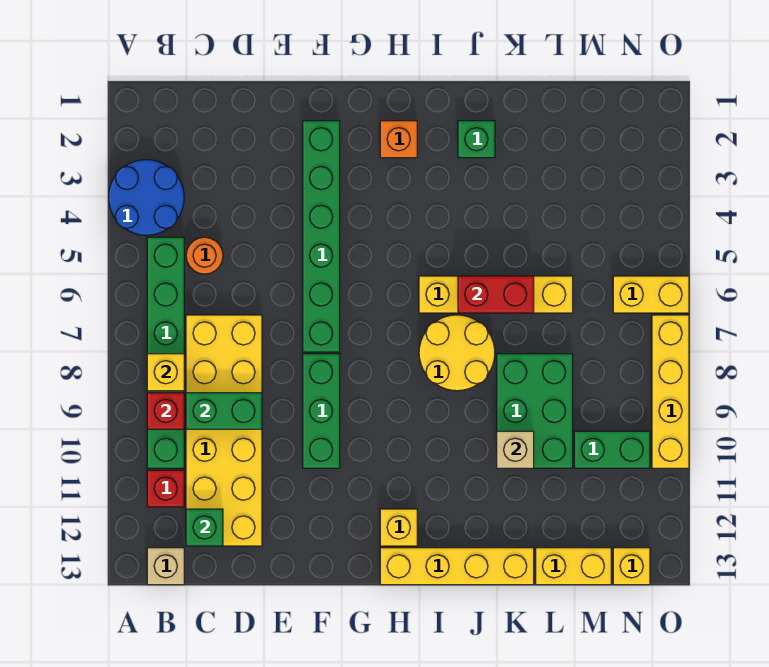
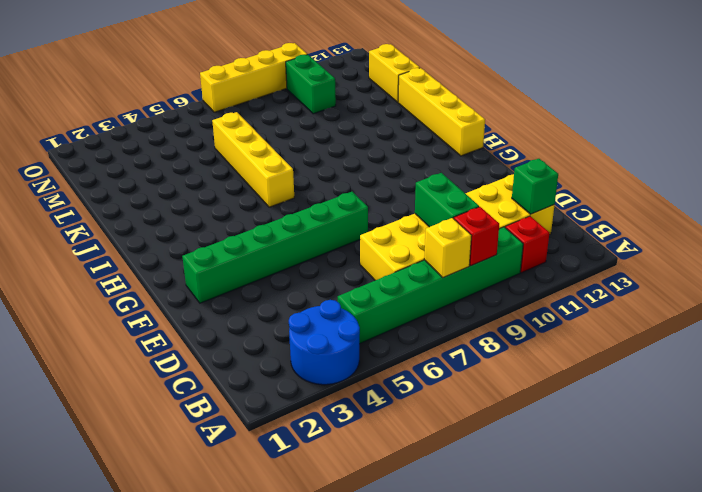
none -> tan 1x1 brick [147,548,184,585]
none -> orange 1x1 round brick [186,237,223,274]
none -> green 1x3 brick [303,354,340,468]

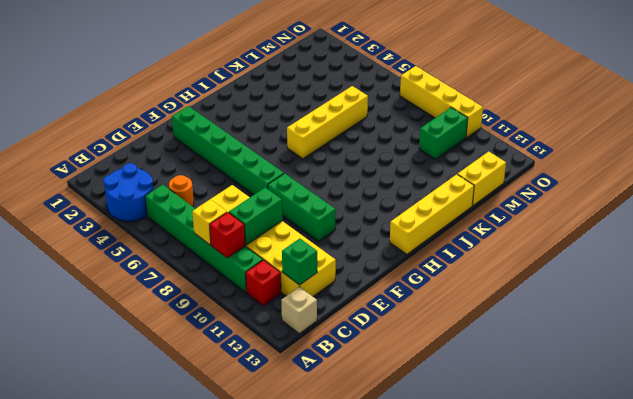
none -> orange 1x1 brick [380,121,417,158]
none -> yellow 1x1 brick [380,509,417,546]
none -> yellow 2x2 round brick [419,315,495,391]

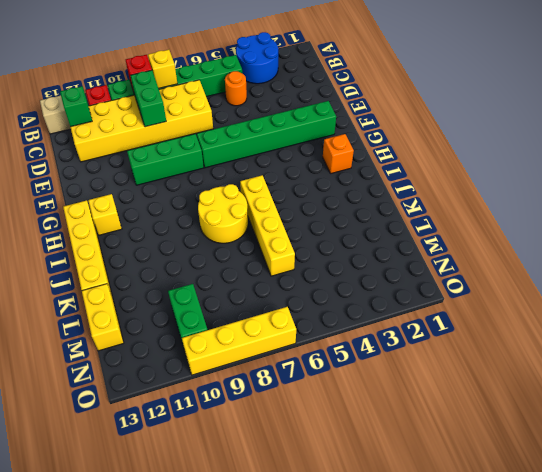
none -> green 1x1 brick [458,121,495,158]
none -> green 2x3 brick [497,354,573,468]
none -> yellow 1x2 brick [613,276,689,313]

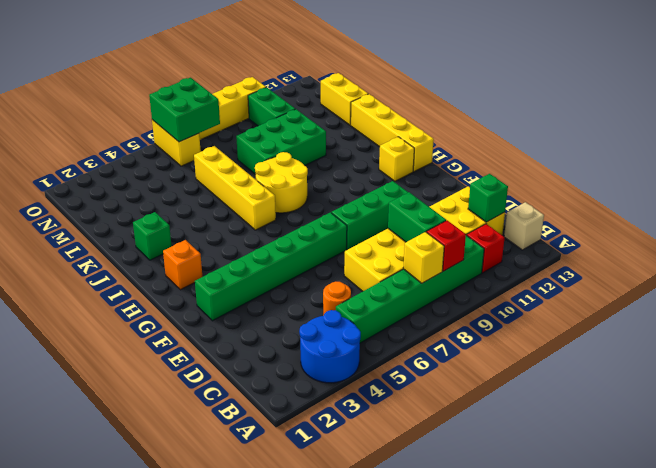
green 2x2 brick [149,78,220,142] -> none
none -> yellow 1x1 brick [613,548,650,585]
none -> red 1x2 brick [458,276,534,313]
none -> tan 1x1 brick [497,431,534,468]

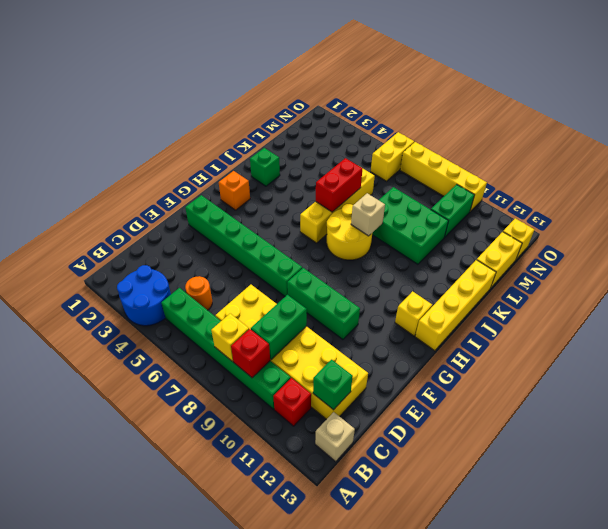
tan 1x1 brick [351,193,385,236] -> tan 1x1 brick moved to [497,431,534,468]

